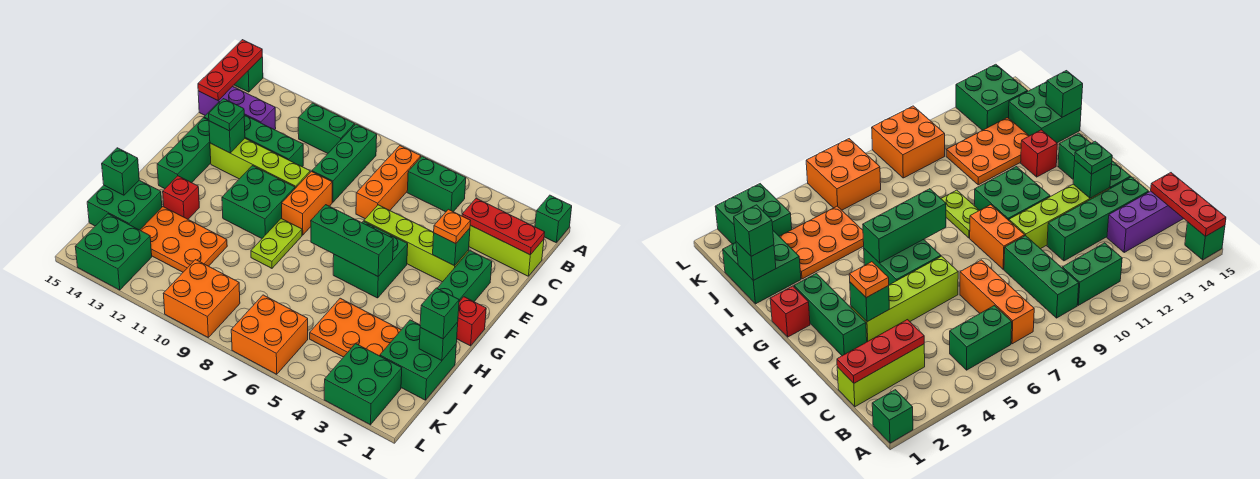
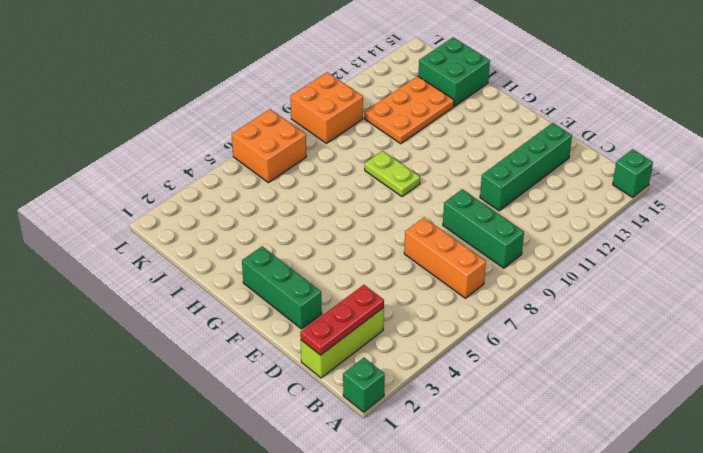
none -> green 1x2 brick [407,156,466,212]
none -> green 1x2 brick [298,103,355,153]
none -> purple 1x3 brick [198,86,276,130]
none -> lime 1x4 brick [364,205,469,282]

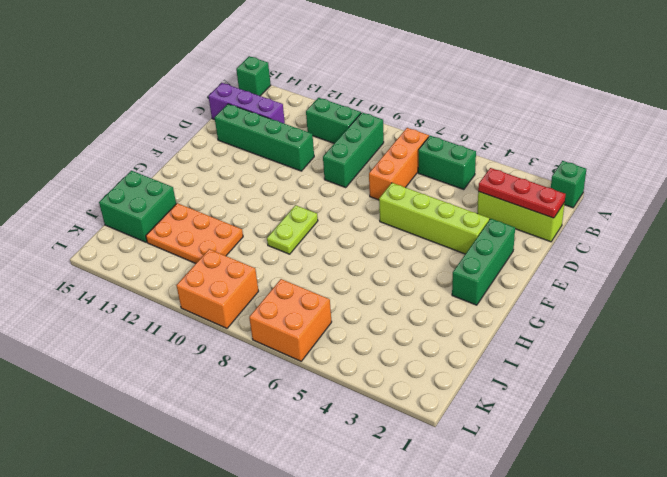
none -> orange 1x2 brick [282,172,332,235]
none -> lime 1x4 brick [210,139,310,188]
none -> green 1x3 brick [157,118,211,189]
none -> green 2x2 brick [333,221,408,298]

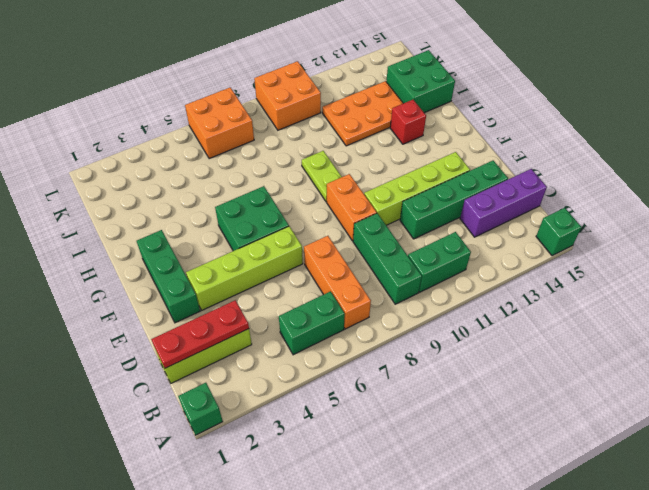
none -> green 1x3 brick [157,118,211,189]
none -> green 2x2 brick [222,166,295,238]
none -> red 1x1 brick [457,297,486,346]
none -> green 2x2 brick [380,320,456,400]

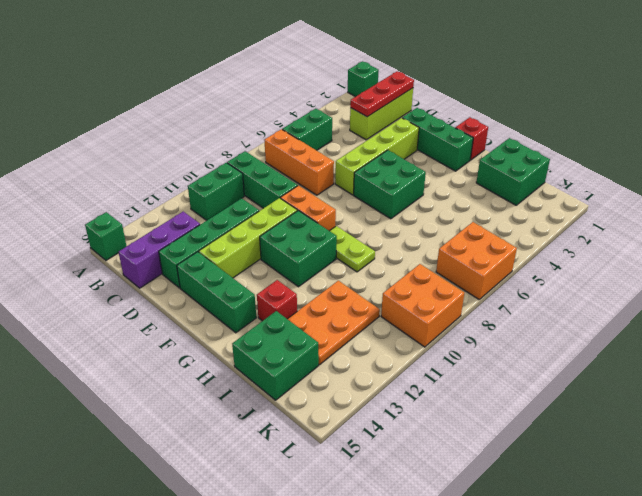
none -> orange 2x3 plate [310,298,401,357]
none -> green 2x2 brick [324,344,402,425]
none -> green 2x2 brick [75,214,152,290]
none -> red 1x3 plate [198,40,262,100]

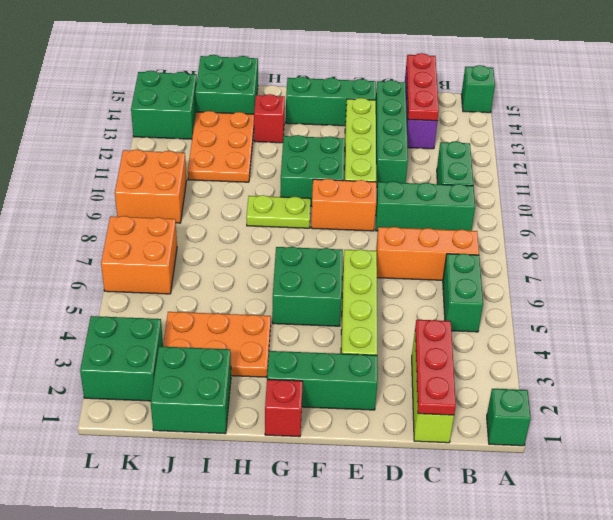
red 1x3 plate [406,53,439,121] -> red 1x3 plate turned to [198,40,262,100]
orange 2x3 plate [163,312,271,377] -> orange 2x3 plate turned to [310,298,401,357]
none -> green 1x1 brick [433,228,470,266]
none -> green 1x1 brick [209,117,245,153]
none -> green 1x3 brick [311,205,393,276]
none -> green 1x1 brick [419,322,458,361]

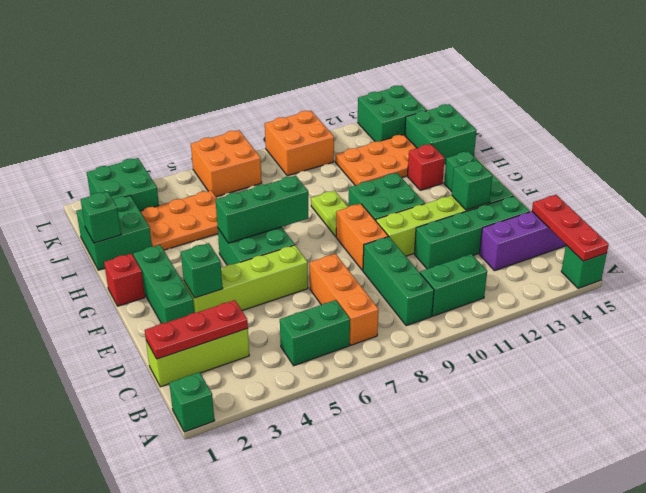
none -> green 1x1 brick [102,148,139,195]
none -> orange 1x1 plate [434,209,471,244]
none -> green 1x1 plate [209,99,244,131]
none -> green 1x1 brick [420,288,459,339]

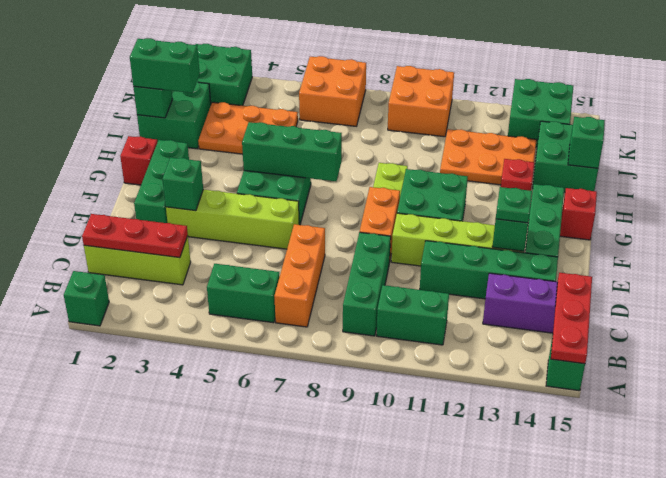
red 1x1 brick [560,188,597,240] -> none
green 1x2 brick [130,38,200,93] -> green 1x1 brick [420,288,459,339]
none -> orange 1x1 plate [434,209,471,244]

